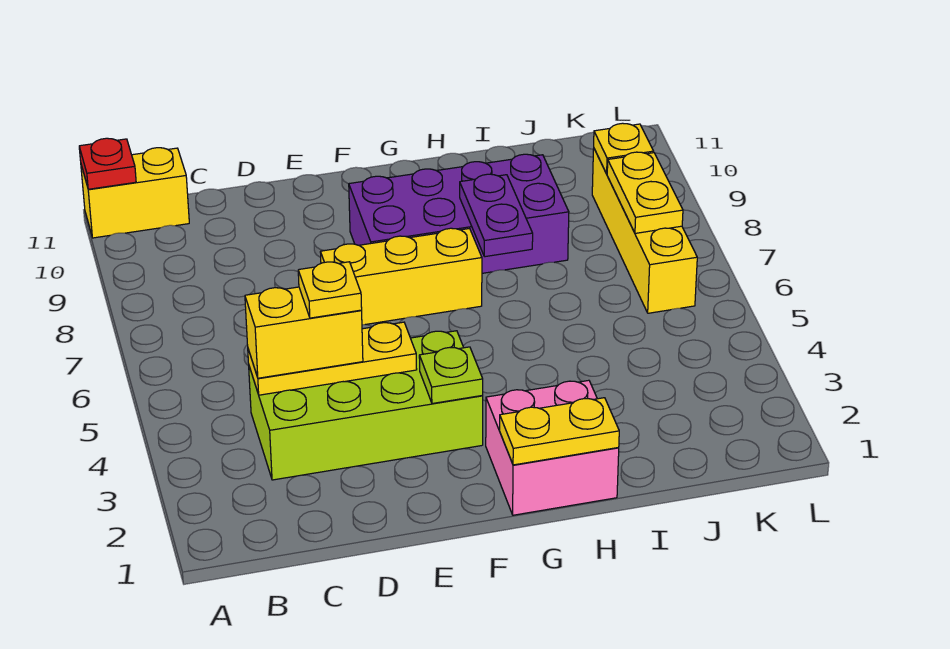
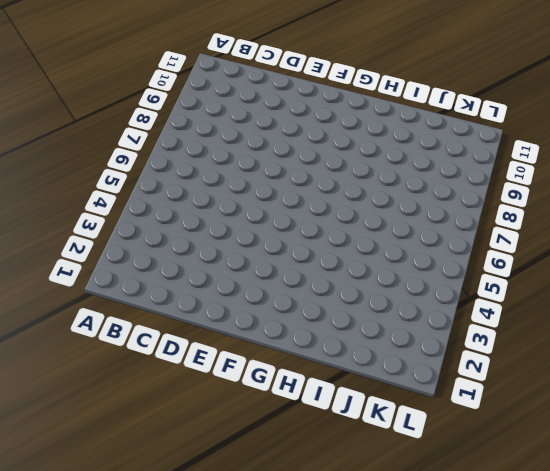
none -> yellow 1x2 brick [81,148,189,238]
none -> lime 2x4 brick [249,331,483,480]
none -> yellow 1x3 brick [320,228,482,325]

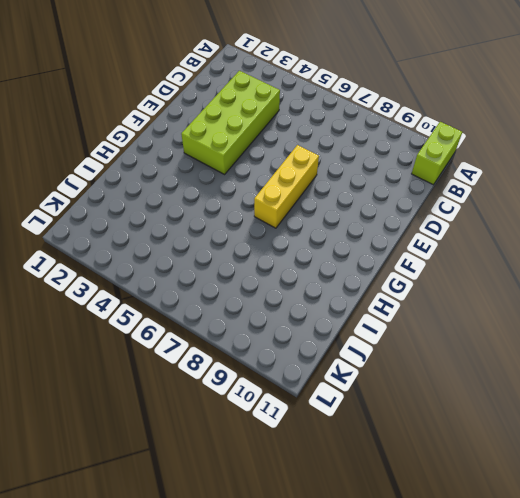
lime 1x2 brick [412,122,462,185] -> yellow 1x2 brick [81,148,189,238]
none -> purple 2x4 brick [349,154,569,273]
none -> pink 2x2 brick [486,380,619,515]
none -> yellow 1x4 brick [592,149,697,313]

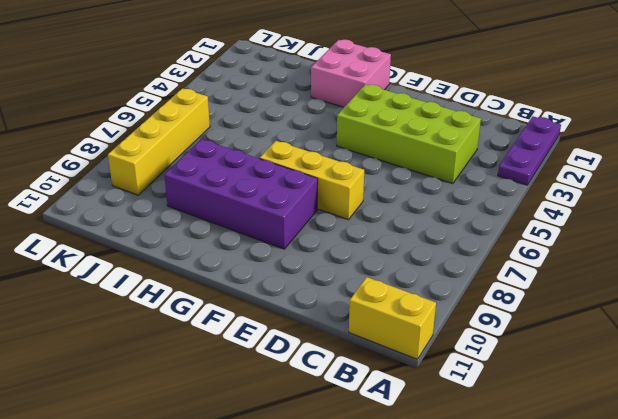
purple 1x3 plate [498,116,561,185] -> none
none -> red 1x1 plate [79,138,136,189]
none -> yellow 1x3 plate [248,322,417,395]
none -> lime 1x1 plate [419,347,483,404]

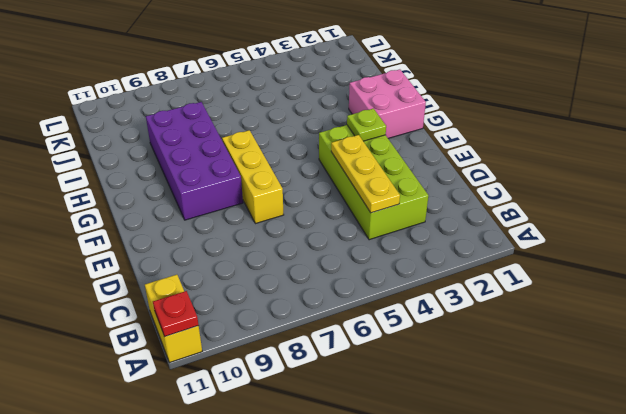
none -> yellow 1x4 brick [592,149,697,313]
none -> yellow 1x2 plate [500,398,619,465]
none -> purple 1x2 plate [460,174,533,257]

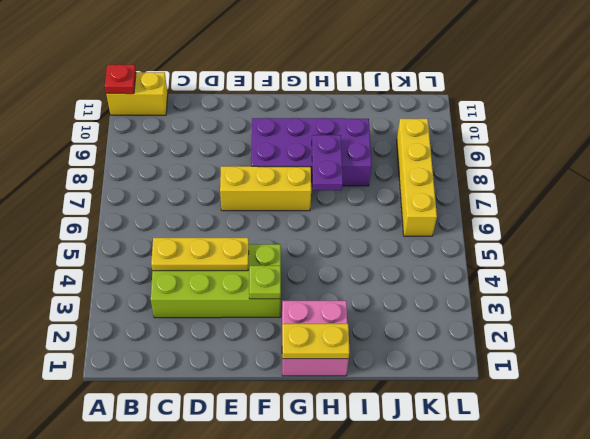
none -> yellow 1x2 plate [607,152,683,233]
none -> yellow 1x1 plate [594,123,654,174]
none -> yellow 1x2 brick [245,287,363,378]

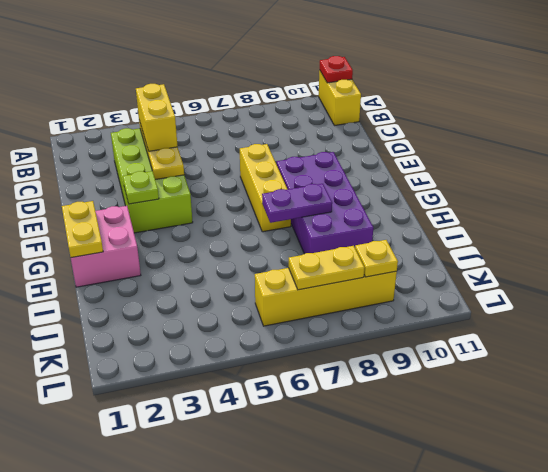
none -> yellow 1x1 plate [298,262,362,318]

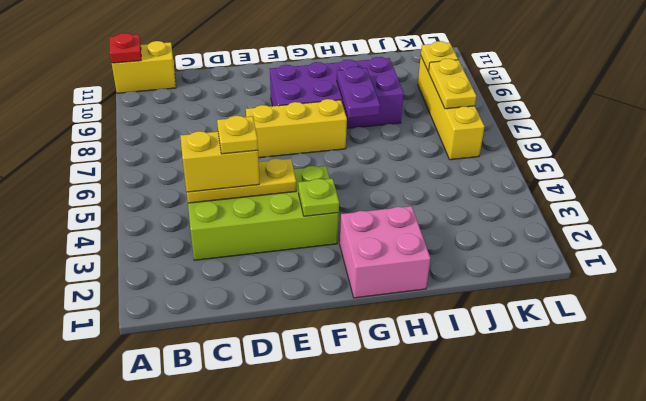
none -> yellow 1x2 plate [500,398,619,465]

